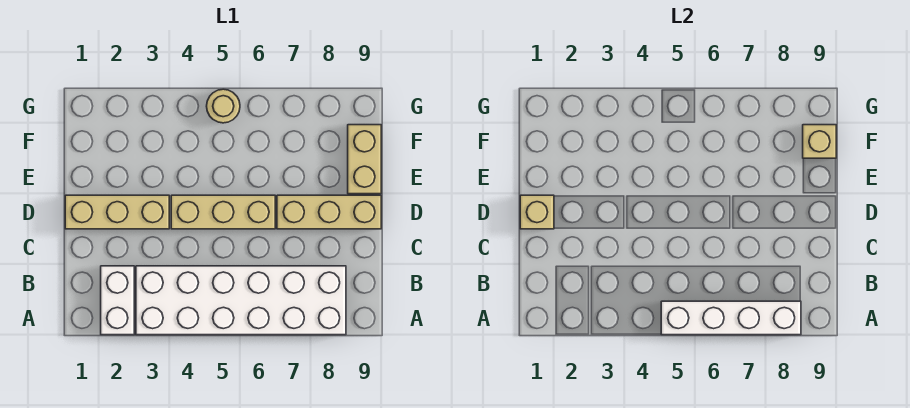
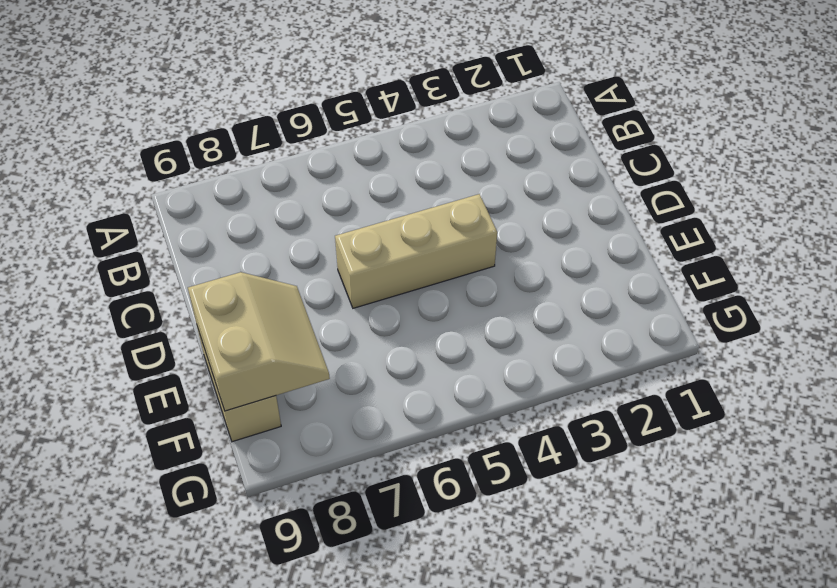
tan 2x2 slope [188,272,330,411] -> tan 1x1 brick [803,125,836,158]
none -> white 1x2 brick [101,266,134,335]
none -> white 2x6 brick [136,266,346,335]

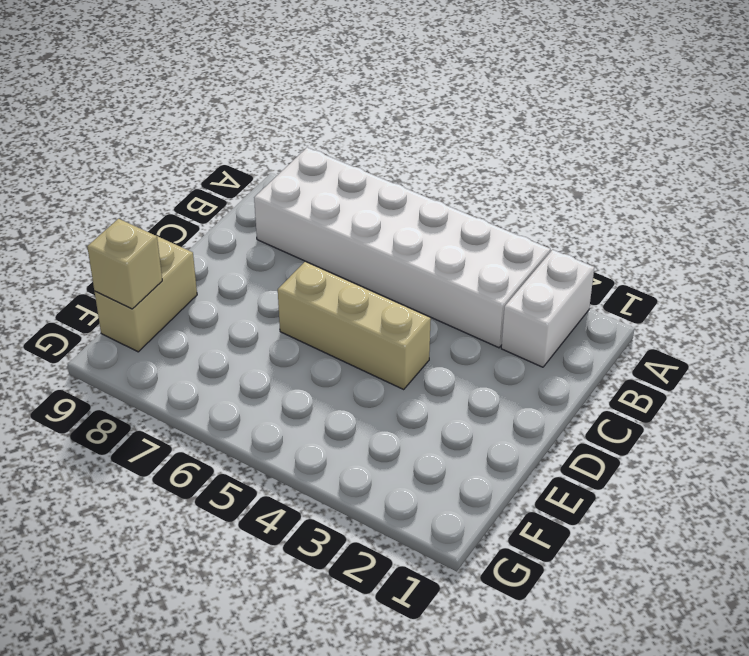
none -> tan 1x3 brick [65,195,169,229]
none -> tan 1x3 brick [277,195,381,229]

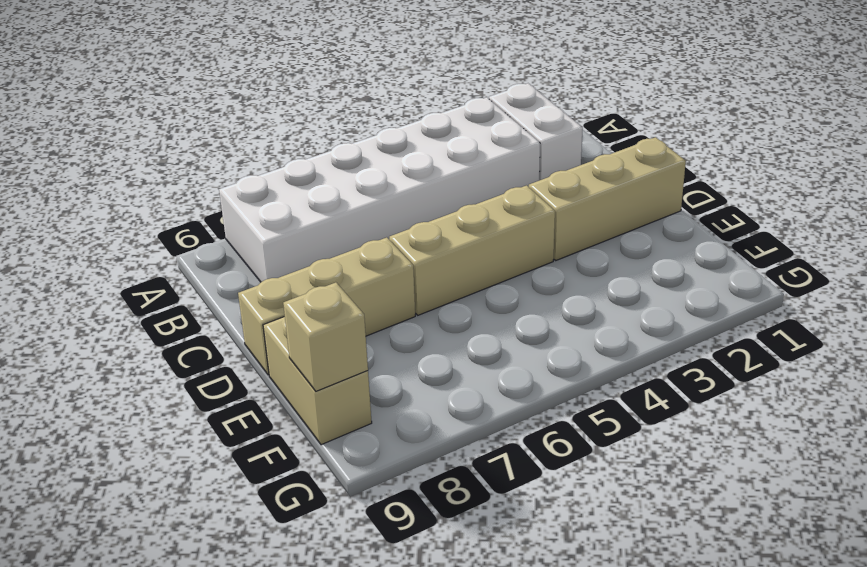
none -> tan 1x1 round brick [207,89,240,123]
none -> white 1x4 brick [661,301,801,335]

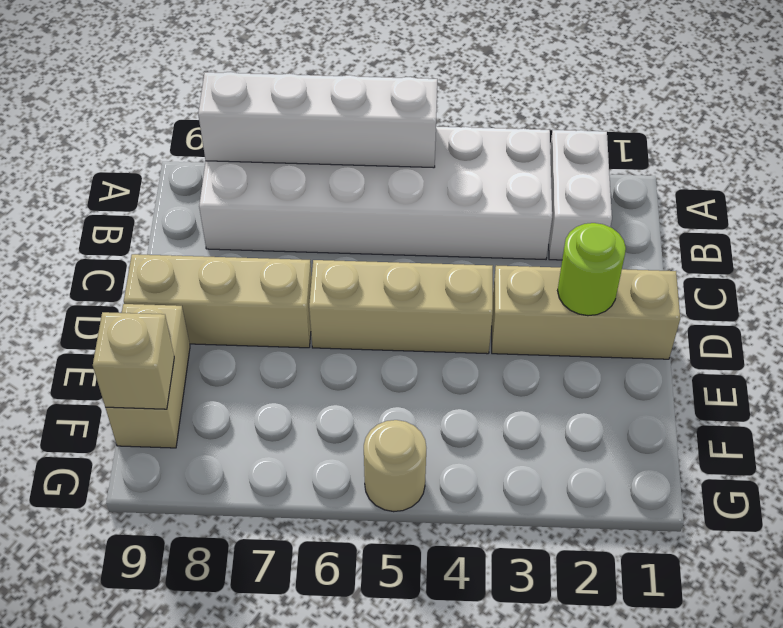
lime 1x1 round brick [558,223,626,316] -> none
none -> tan 1x1 brick [520,195,554,229]

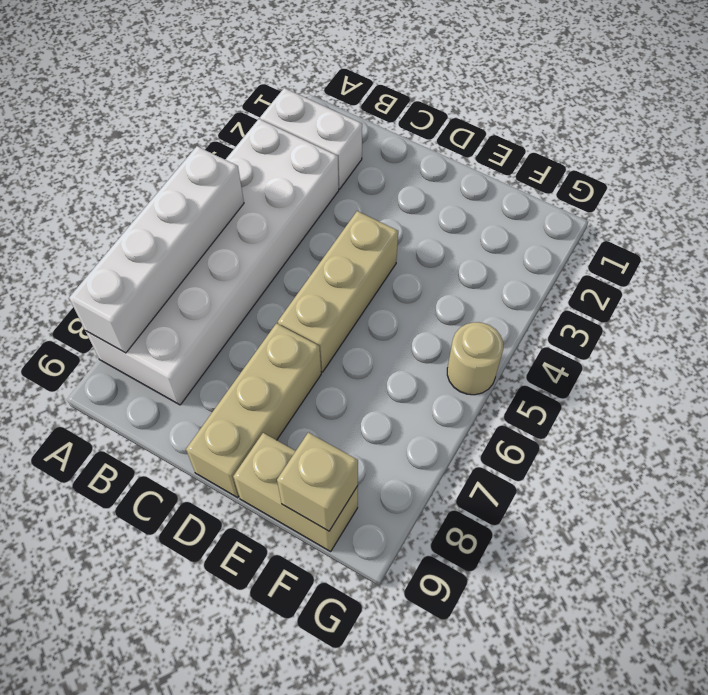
none -> tan 1x3 brick [65,195,169,229]
none -> tan 1x1 brick [520,195,554,229]

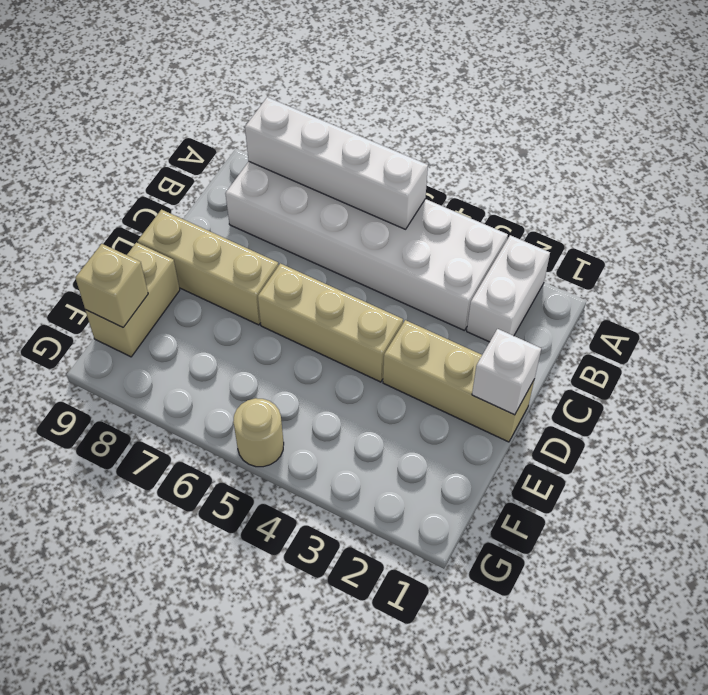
white 1x1 brick [472,329,541,415] -> tan 1x1 brick [520,195,554,229]

